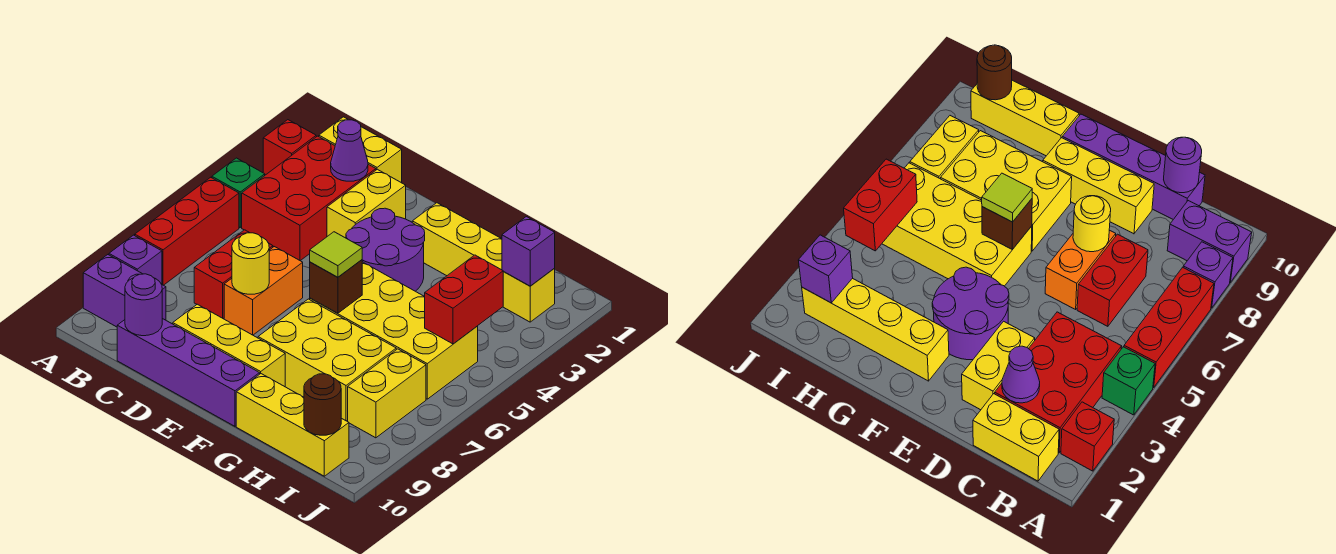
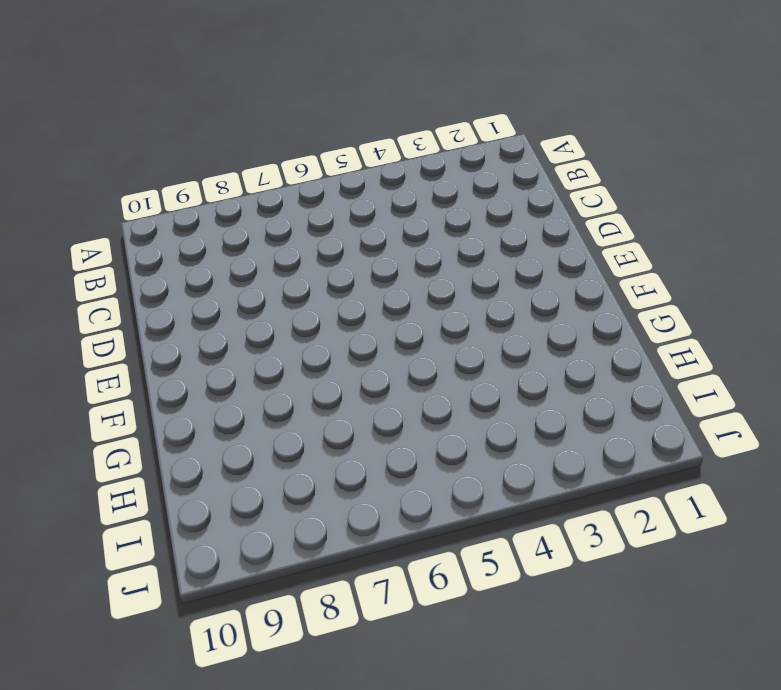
none -> red 1x1 brick [263,120,316,175]
none -> green 1x1 brick [212,158,265,227]
none -> red 1x3 brick [135,177,239,285]

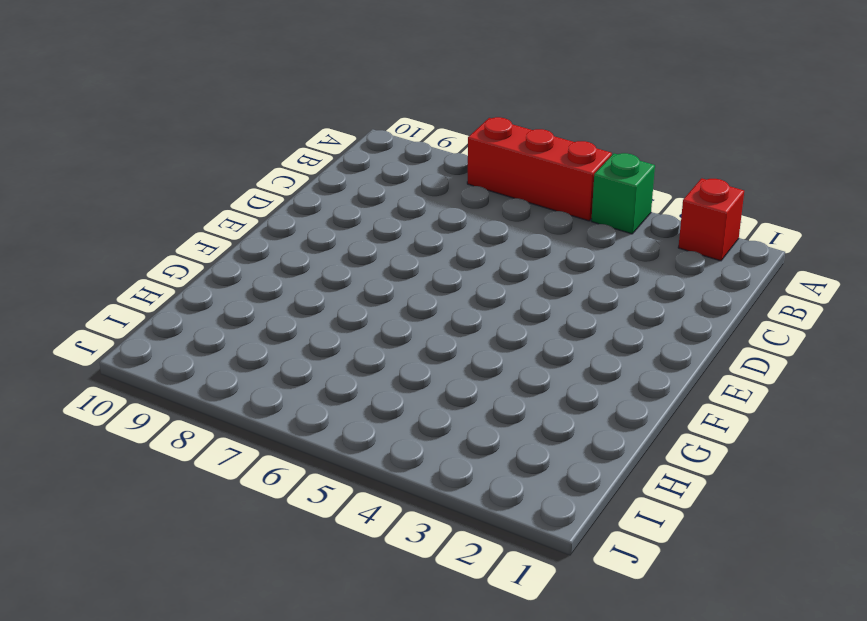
none -> purple 1x1 brick [109,235,162,284]
none -> purple 1x2 brick [83,255,166,327]
none -> yellow 1x2 brick [319,117,402,183]

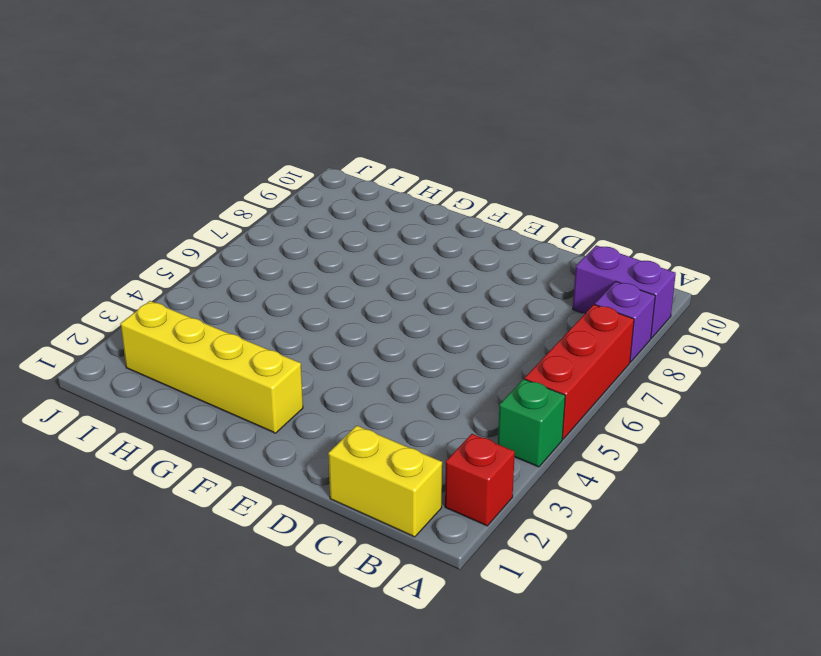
none -> red 2x3 brick [242,136,376,261]
none -> red 1x2 brick [194,230,273,318]
none -> purple 1x4 brick [117,318,260,426]

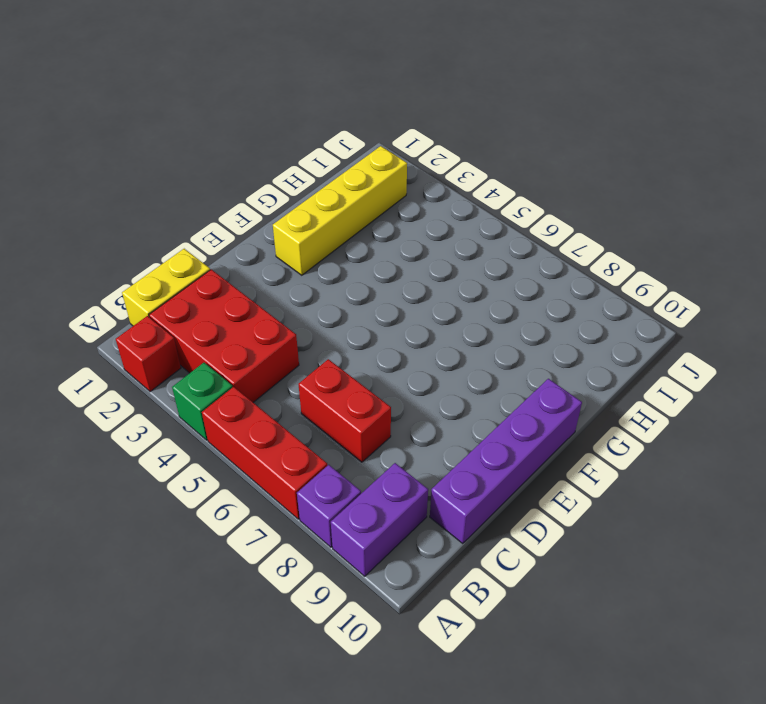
none -> yellow 1x2 brick [327,169,406,238]
none -> orange 1x2 brick [224,247,303,335]
none -> yellow 1x3 brick [173,304,285,387]

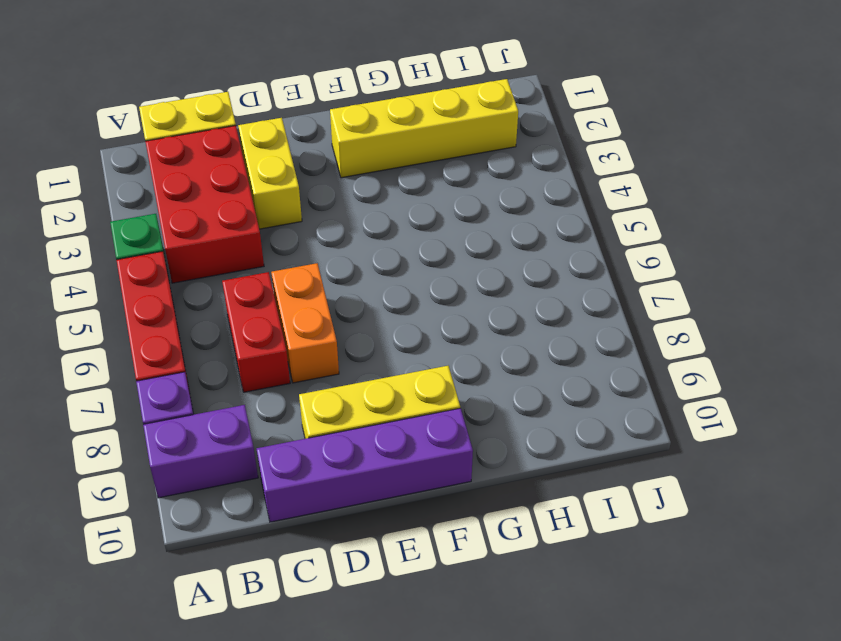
none -> red 1x1 brick [263,120,316,175]
none -> purple 2x2 round brick [346,208,425,291]
none -> yellow 2x4 brick [310,262,478,399]

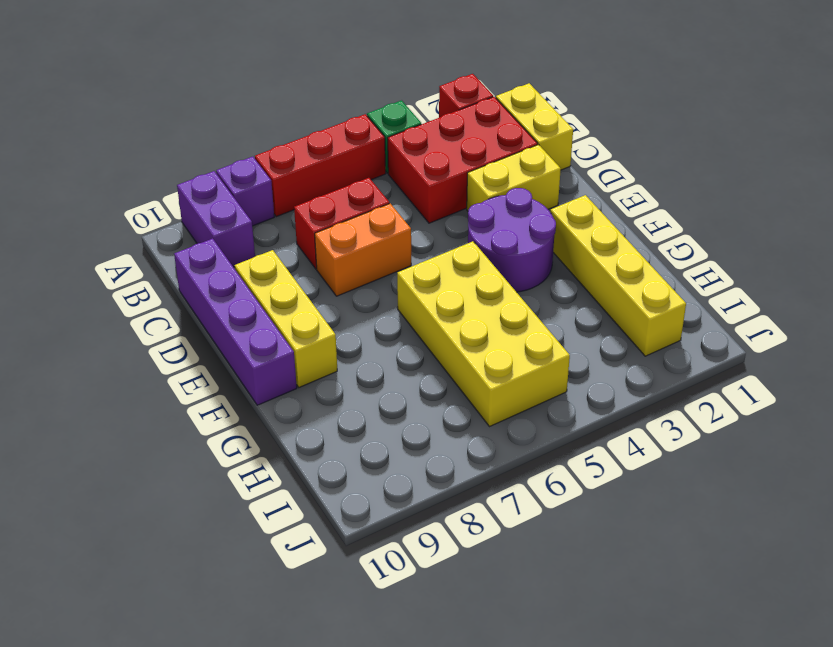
none -> yellow 2x3 brick [258,299,396,421]
none -> yellow 1x3 brick [236,374,349,476]
none -> yellow 1x2 brick [348,349,426,438]

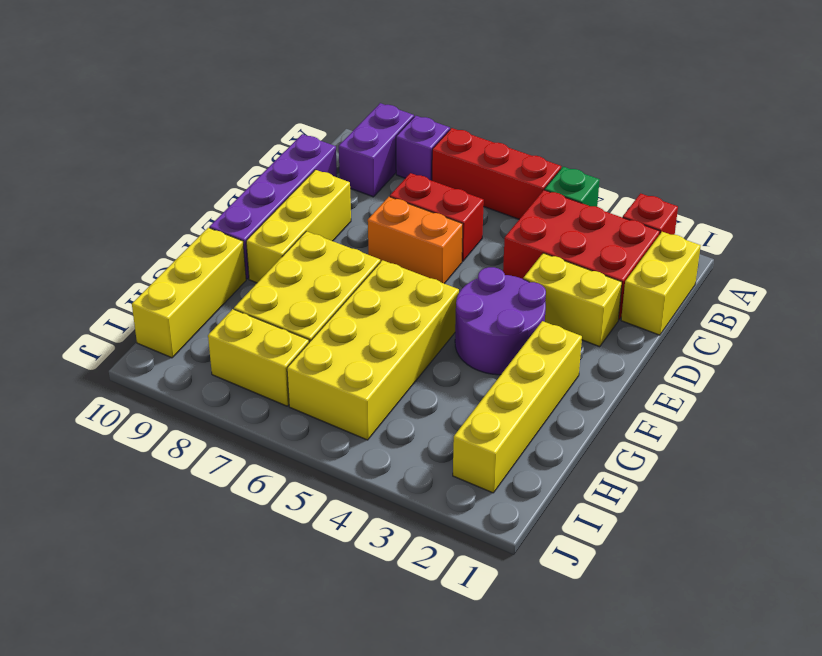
none -> purple 1x1 cone [331,120,368,181]
none -> purple 1x1 round brick [125,274,162,336]
none -> yellow 1x1 round brick [232,233,269,294]

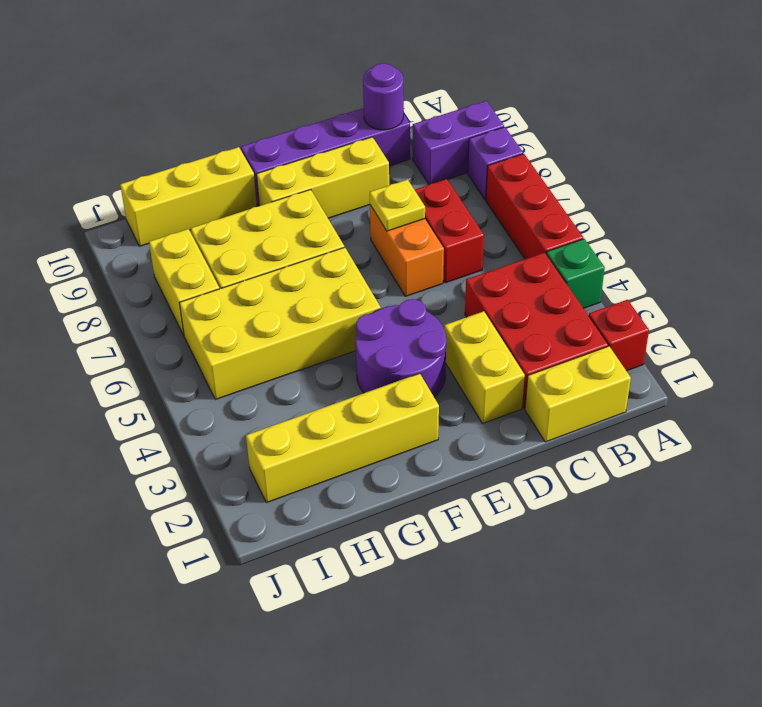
yellow 1x1 plate [370,180,425,231] -> yellow 1x1 round brick [232,233,269,294]
none -> purple 1x1 cone [331,120,368,181]
none -> brown 1x1 brick [310,260,362,313]
none -> purple 1x1 brick [502,217,555,286]

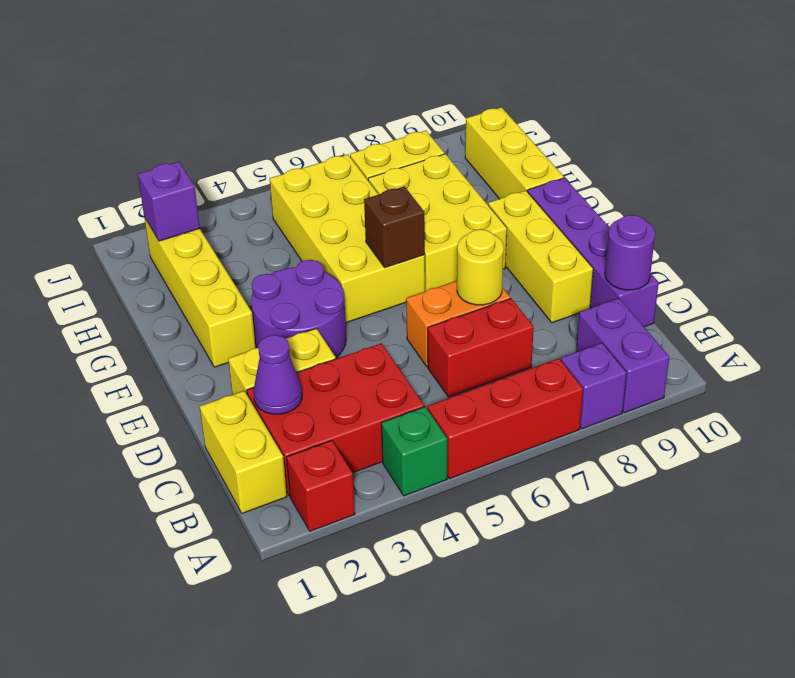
none -> red 1x2 brick [425,255,503,344]
none -> brown 1x1 round brick [304,374,341,435]
none -> lime 1x1 tile [310,232,362,277]

